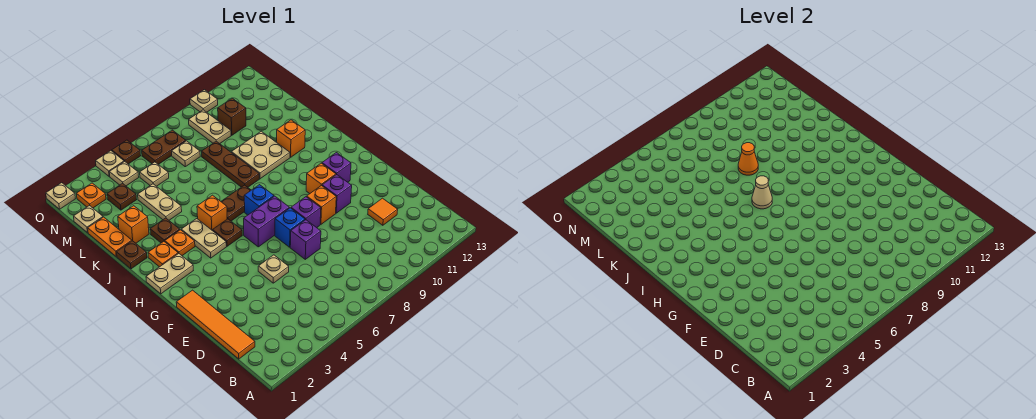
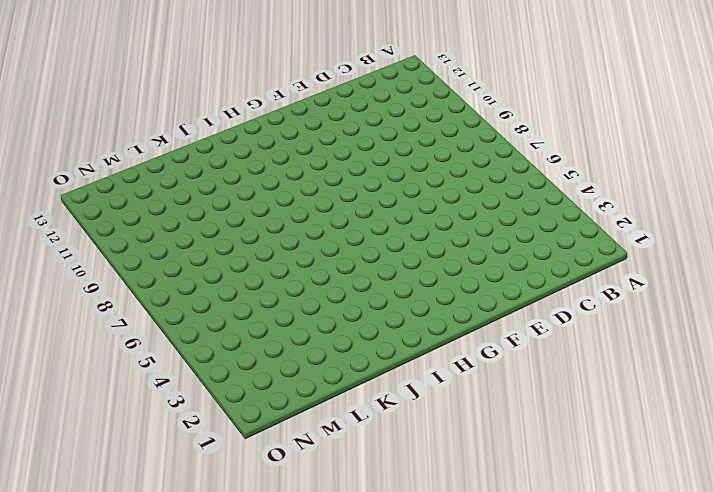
none -> orange 1x4 tile [176,290,255,359]
none -> orange 1x1 tile [368,198,398,225]
none -> tan 1x1 plate [258,255,289,283]
none -> purple 1x1 brick [290,220,321,259]

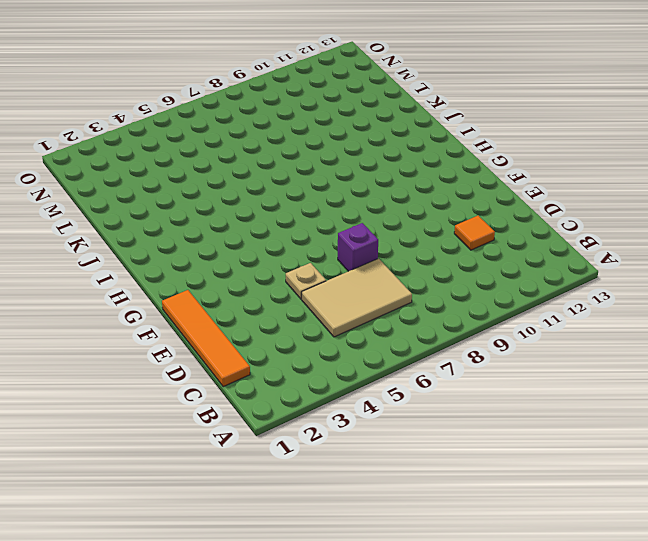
tan 2x3 tile [302,259,412,337] -> none
none -> blue 1x1 brick [275,208,305,247]
none -> purple 1x1 brick [291,197,321,228]
none -> orange 1x1 brick [307,185,336,224]
none -> purple 1x1 brick [322,175,352,213]

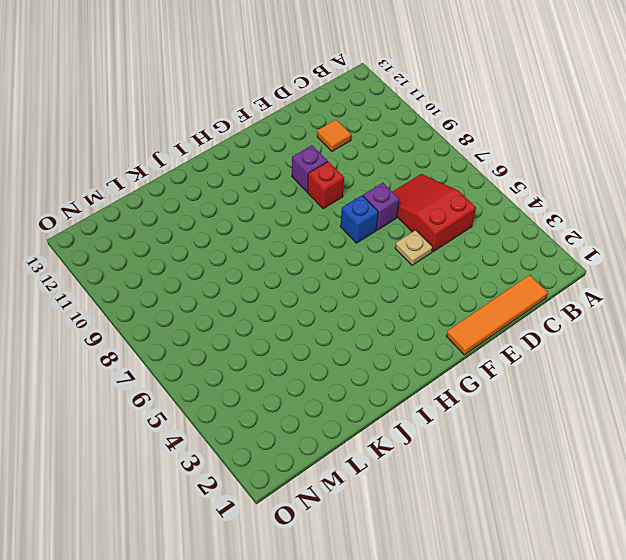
red 2x3 slope [392,174,476,252] -> none
red 1x1 brick [308,162,344,209] -> orange 1x1 brick [307,185,336,224]
none -> purple 1x1 brick [291,197,321,228]
none -> purple 1x2 brick [244,196,290,247]
none -> orange 1x1 brick [306,163,336,194]
none -> purple 1x1 brick [322,153,351,182]

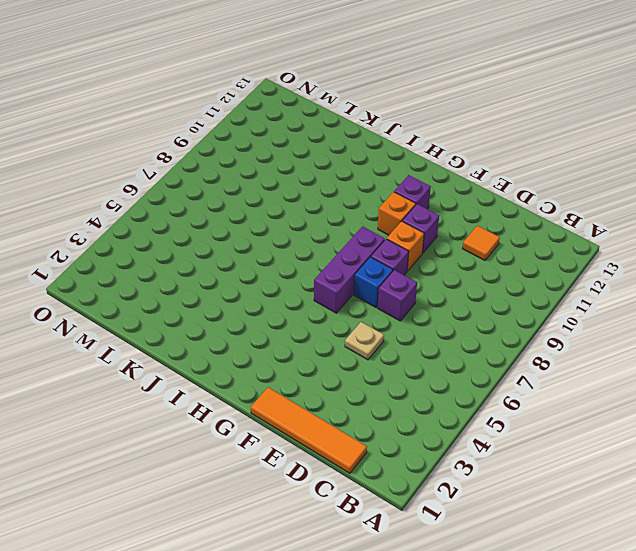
purple 1x3 brick [314,226,385,313] -> purple 1x2 brick [244,196,290,247]
none -> tan 1x2 plate [146,253,193,294]
none -> tan 1x2 plate [181,219,226,258]
none -> brown 1x1 plate [213,219,242,246]
none -> blue 1x1 brick [244,185,274,215]

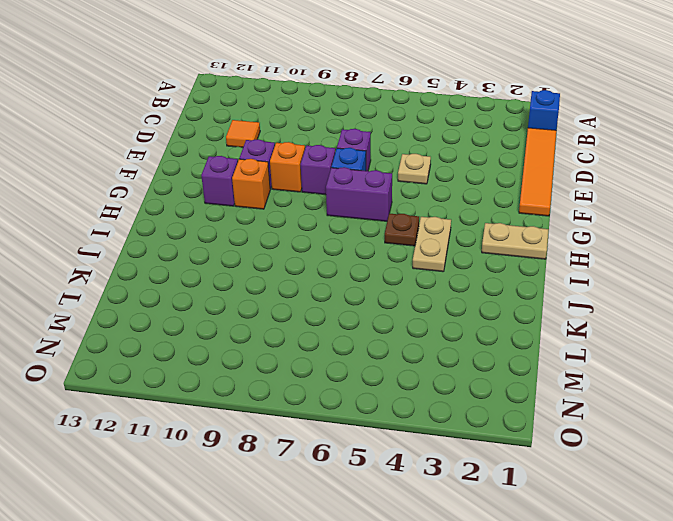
blue 1x1 brick [528,90,560,130] -> blue 1x1 brick moved to [244,185,274,215]
none -> orange 1x1 plate [148,242,178,267]
none -> orange 1x1 plate [165,230,195,256]
none -> orange 1x1 brick [197,195,227,231]
none -> brown 1x2 plate [221,185,251,221]

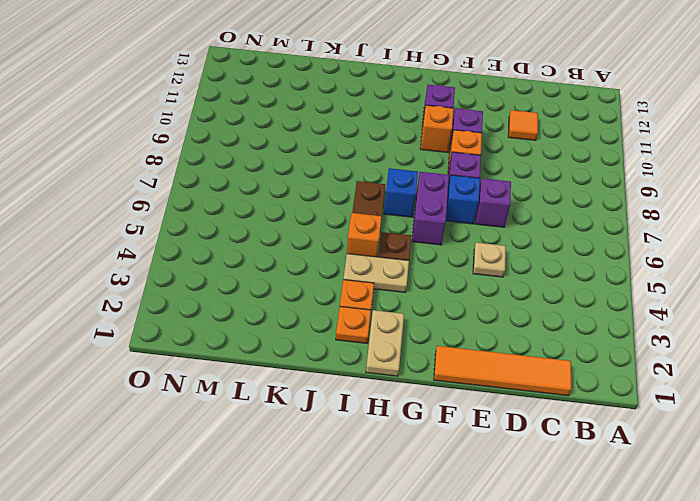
none -> brown 1x1 plate [117,241,147,269]
none -> brown 1x1 plate [150,218,180,243]
none -> brown 1x3 plate [202,141,259,187]
none -> tan 2x2 plate [231,131,290,179]

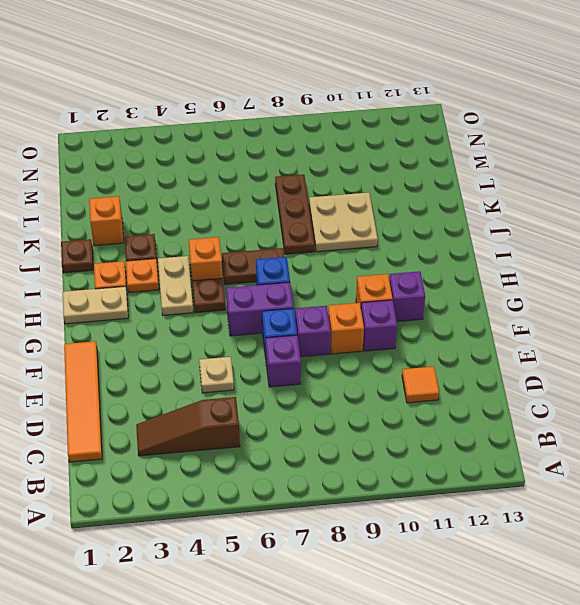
brown 1x3 slope [136,397,240,456] -> none
none -> orange 1x1 brick [277,120,305,157]
none -> orange 1x2 plate [88,217,132,257]
none -> tan 1x2 plate [138,184,182,220]
none -> tan 1x1 plate [74,205,103,233]

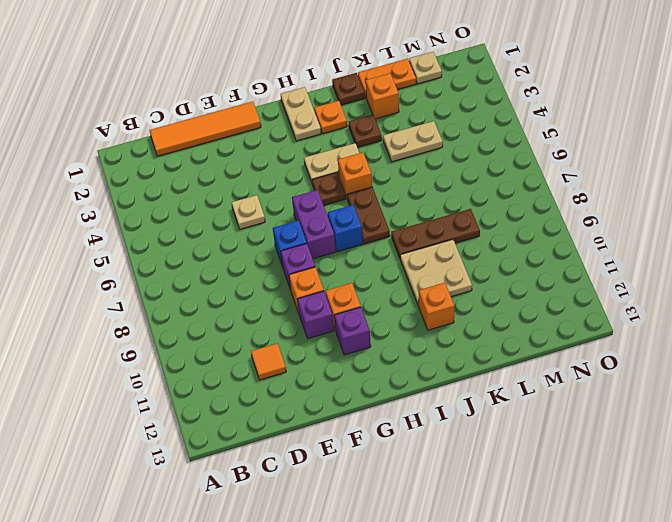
none -> purple 1x1 brick [290,220,321,259]
none -> orange 1x1 plate [165,230,195,256]
none -> brown 1x1 plate [107,183,137,210]
none -> tan 1x1 plate [140,162,169,186]

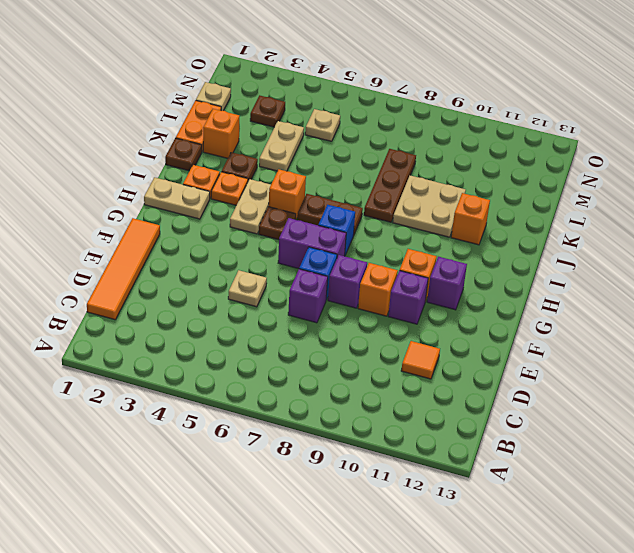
none -> tan 1x1 plate [172,141,200,167]
none -> tan 1x2 plate [189,110,231,144]
none -> brown 1x1 brick [218,98,246,135]
none -> orange 1x1 plate [76,183,106,208]

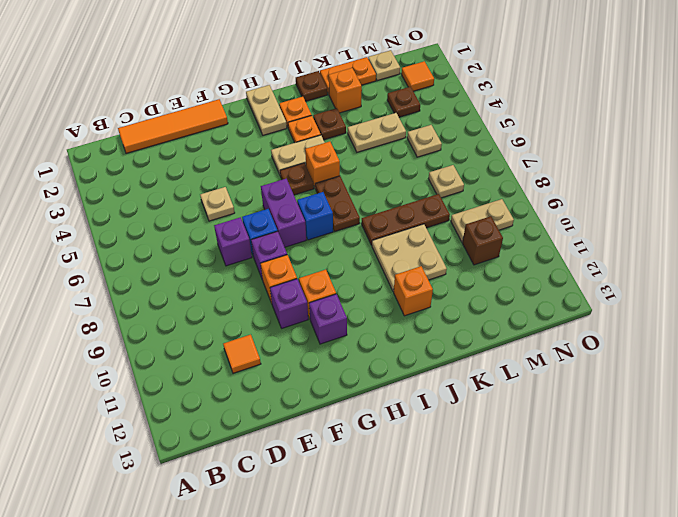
orange 1x1 tile [401,61,434,91] -> orange 1x1 plate [76,183,106,208]
none -> tan 1x1 plate [109,162,139,186]
none -> brown 1x2 plate [142,130,186,164]
none -> tan 1x1 plate [46,183,75,209]
none -> tan 1x1 plate [96,151,124,177]

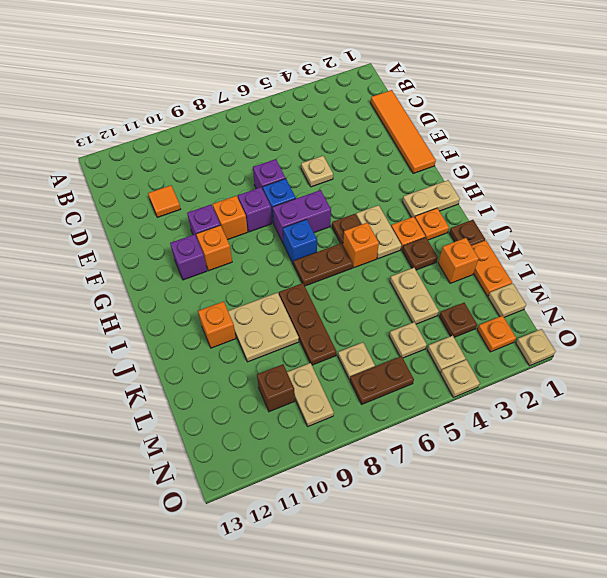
none -> brown 1x1 plate [112,140,141,164]
none -> tan 1x1 plate [190,90,218,112]
none -> tan 1x1 cone [752,176,772,209]
none -> orange 1x1 cone [738,143,758,175]

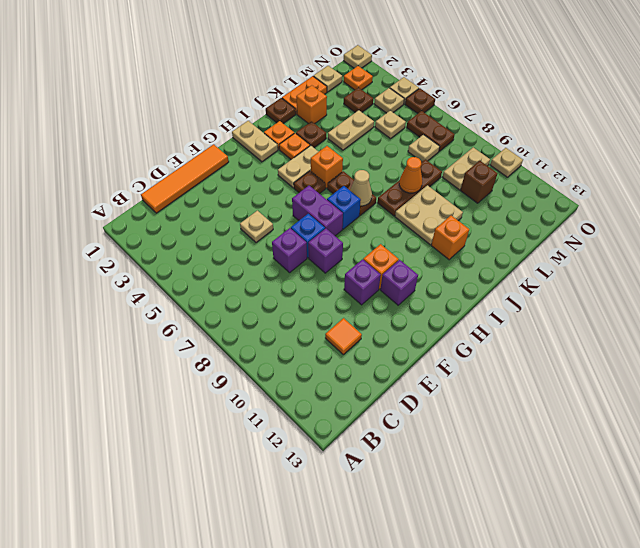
none -> orange 1x1 brick [307,185,336,224]

